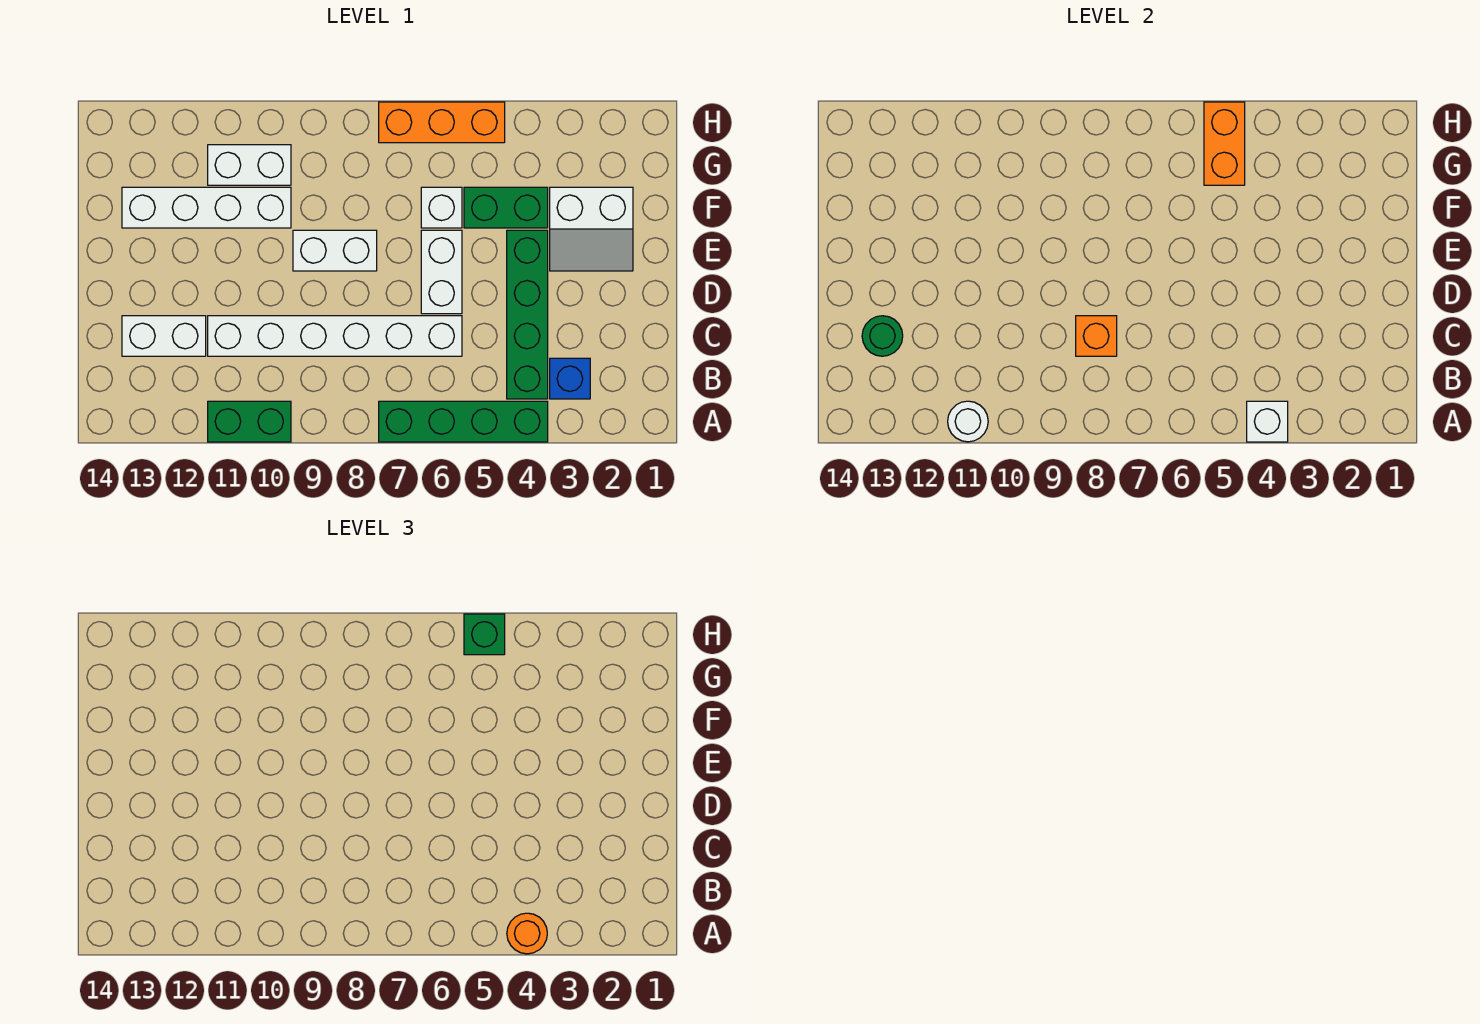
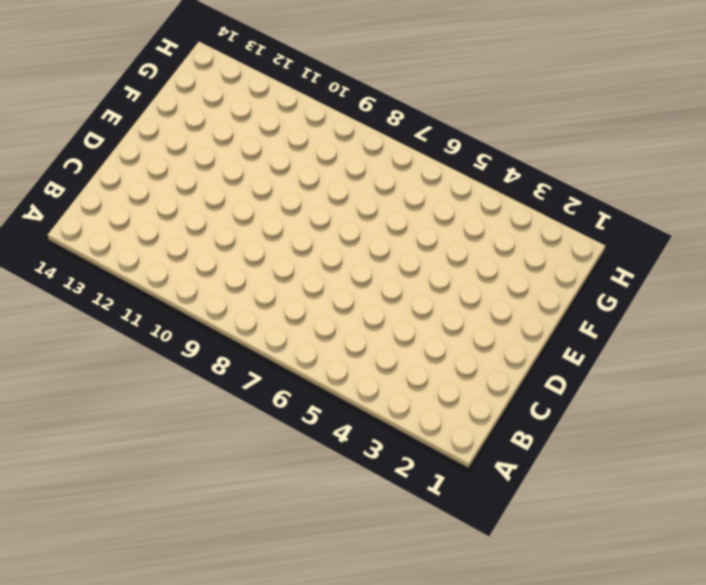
none -> green 1x4 brick [379,401,548,442]
none -> green 1x2 brick [208,401,291,442]
none -> blue 1x1 brick [550,358,590,399]

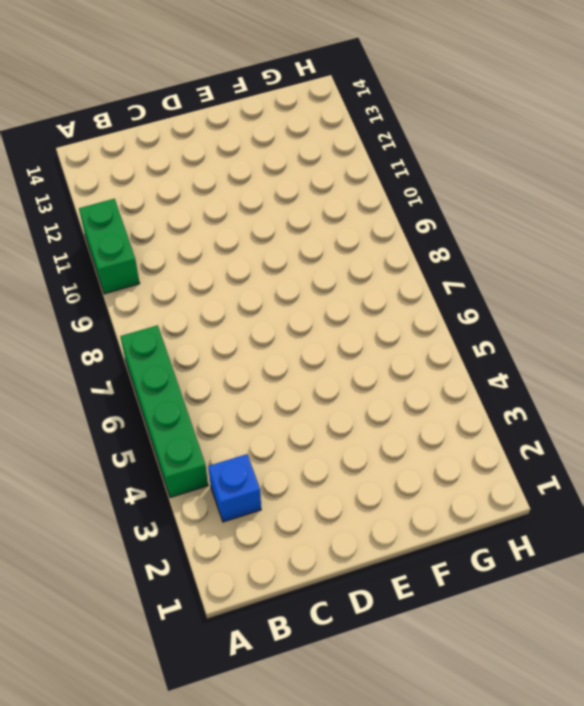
none -> green 1x4 brick [507,230,548,399]
none -> white 1x6 brick [208,316,462,356]
none -> white 1x2 brick [122,316,206,356]

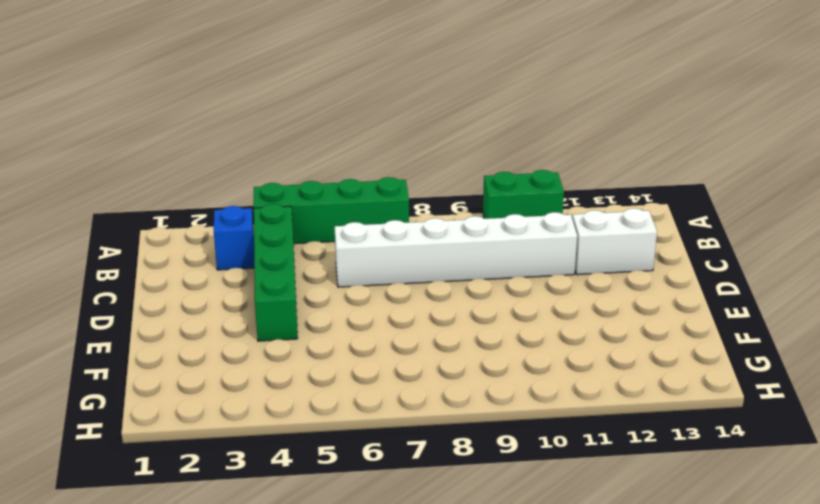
none -> white 1x2 brick [421,230,462,314]
none -> white 2x2 slope [550,187,633,271]
none -> white 1x2 brick [293,230,377,271]

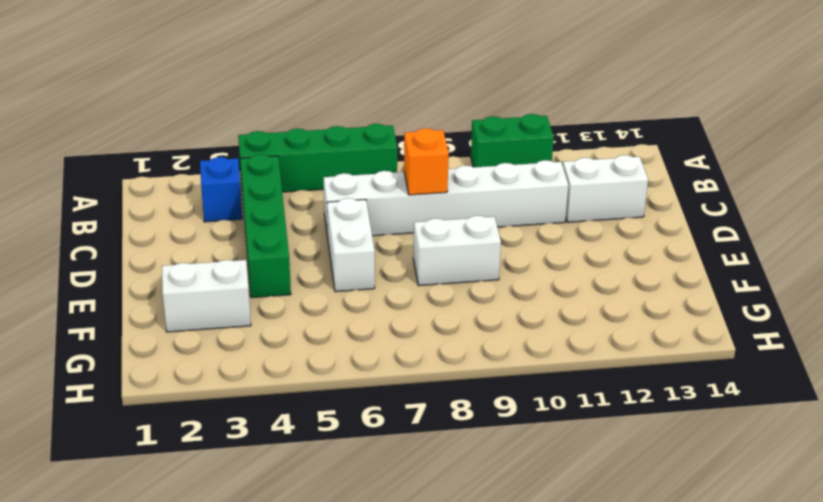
none -> green 1x2 brick [464,187,548,228]
none -> white 1x1 brick [421,187,462,228]
none -> white 1x4 brick [122,187,291,228]

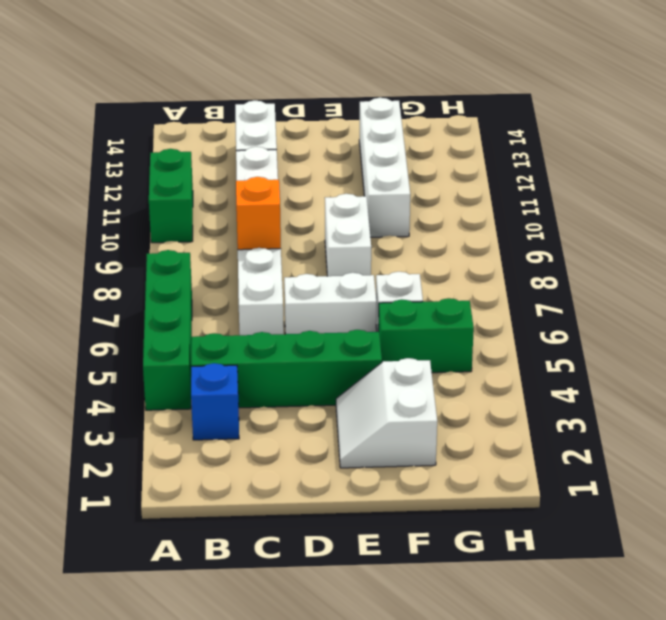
green 1x2 brick [378,298,474,373] -> green 1x2 brick turned to [464,187,548,228]
none -> white 1x2 brick [208,145,291,185]
none -> orange 1x3 brick [379,102,505,143]
none -> white 1x1 brick [1247,401,1288,442]

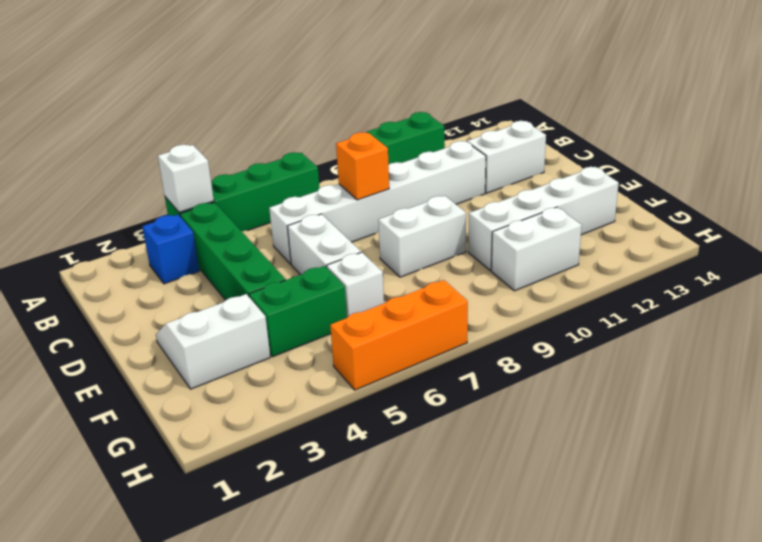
none -> white 1x1 round brick [948,401,988,442]
none -> green 1x1 round brick [862,316,903,356]
none -> orange 1x2 brick [1204,102,1245,185]

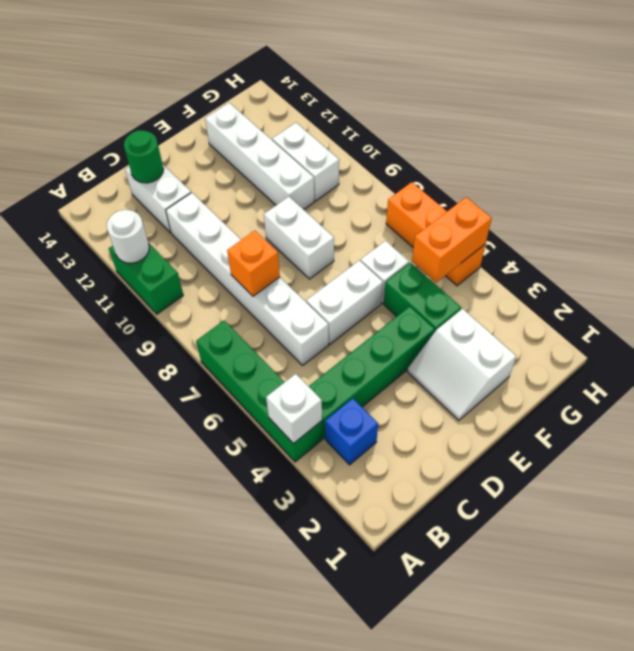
none -> orange 1x1 round brick [507,913,547,954]
none -> green 1x1 brick [464,614,505,655]

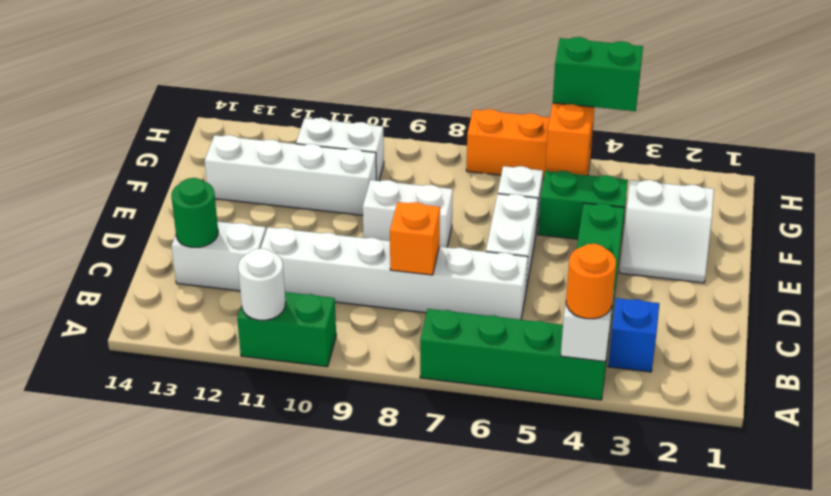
green 1x2 brick [553,37,643,111] -> green 1x1 brick [464,614,505,655]

